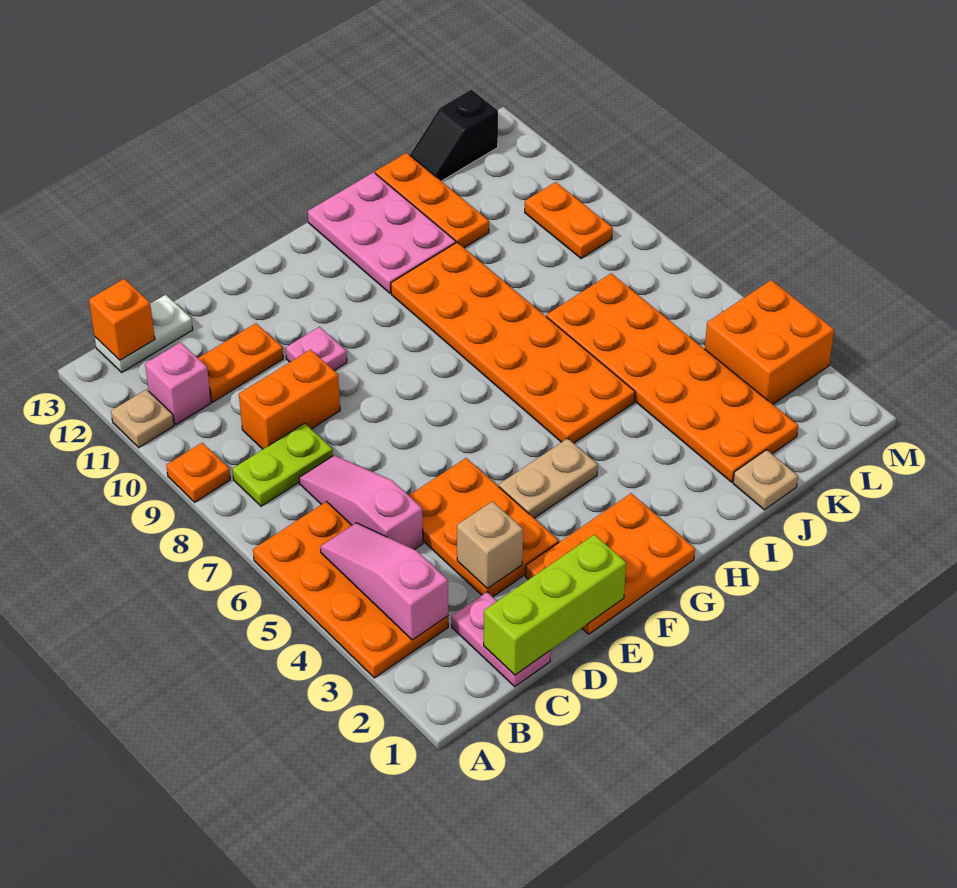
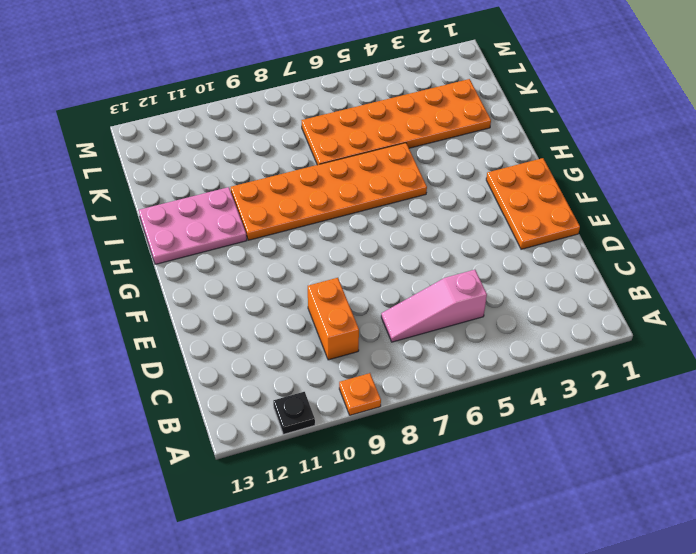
black 1x1 plate [273,392,315,434] -> tan 1x1 plate [111,389,174,448]
none -> orange 2x4 plate [253,502,448,678]
none -> lime 1x2 plate [233,423,333,506]
none -> pink 1x1 brick [145,342,211,425]

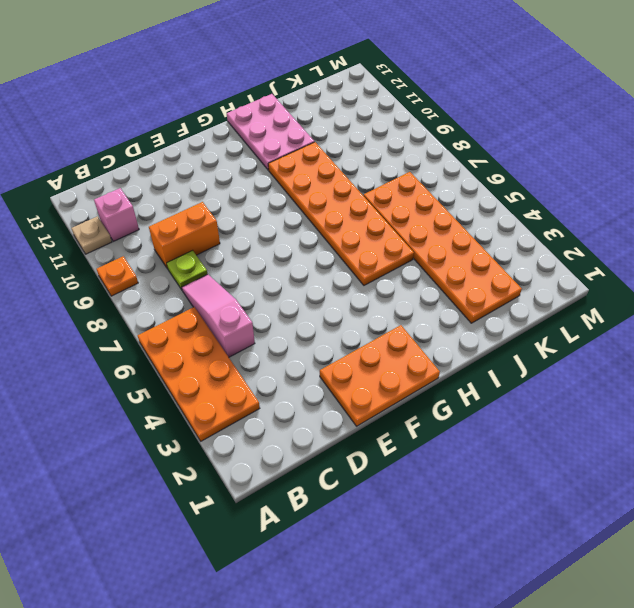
lime 1x1 plate [167,250,207,290] -> lime 1x2 plate [233,423,333,506]
none -> white 1x2 plate [95,295,193,372]
none -> pink 1x2 plate [452,592,551,687]
none -> orange 1x2 plate [198,323,283,402]

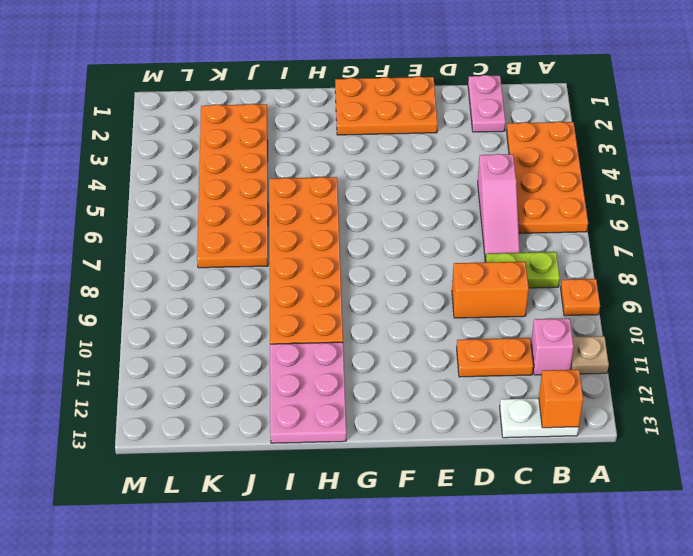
none -> orange 2x3 plate [409,458,559,597]
none -> pink 1x1 plate [286,327,347,370]
none -> tan 1x2 plate [499,438,598,518]

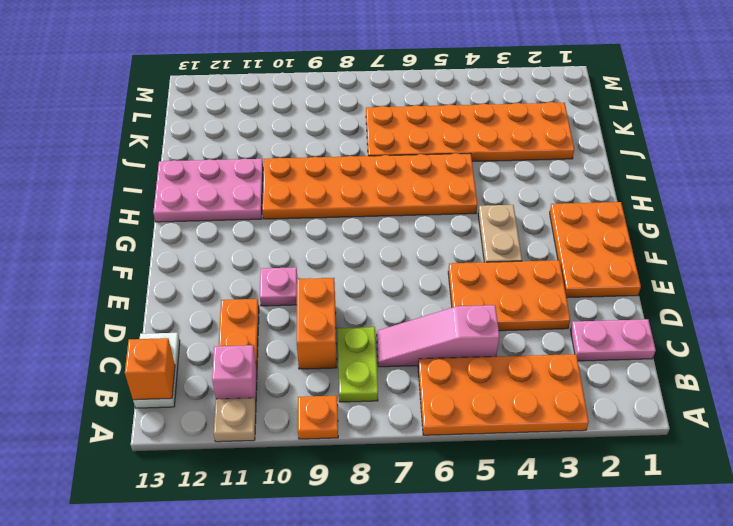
none -> tan 1x1 plate [733,450,798,510]
none -> orange 1x3 plate [375,153,489,248]
none -> black 1x2 slope [410,90,498,181]

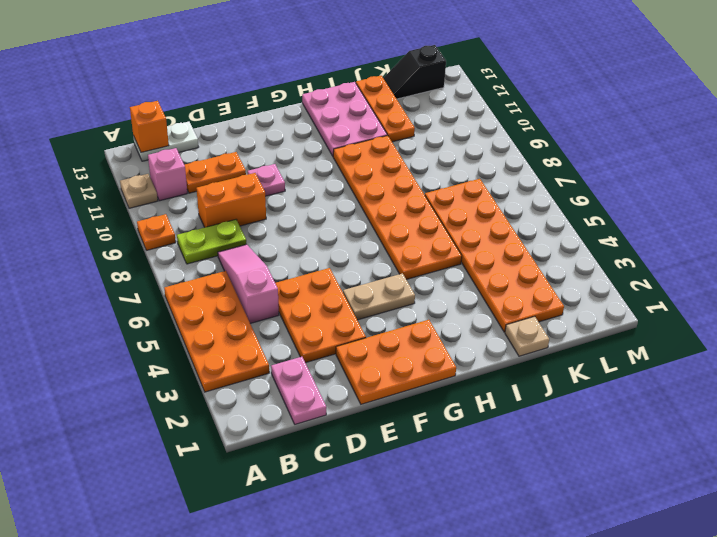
none -> orange 2x2 brick [705,280,834,404]
none -> orange 1x2 plate [525,182,613,259]
none -> pink 1x3 slope [320,523,448,640]

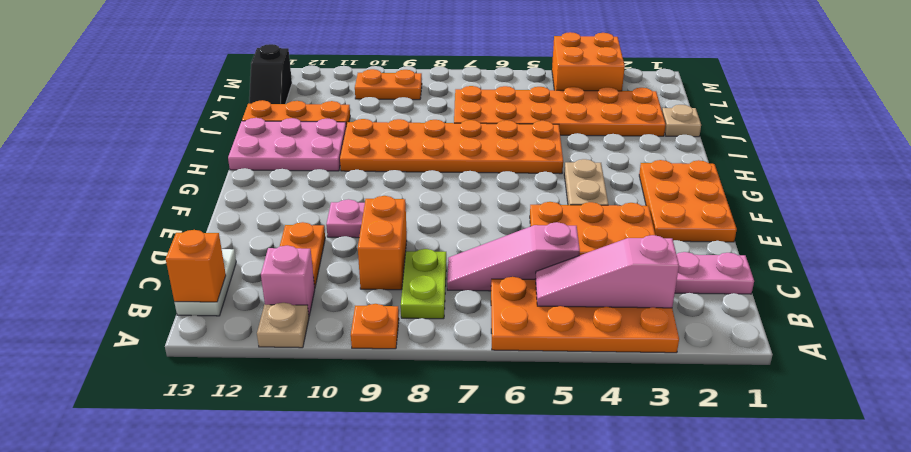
none -> lime 1x3 brick [484,534,626,675]
none -> tan 1x1 brick [457,501,523,588]

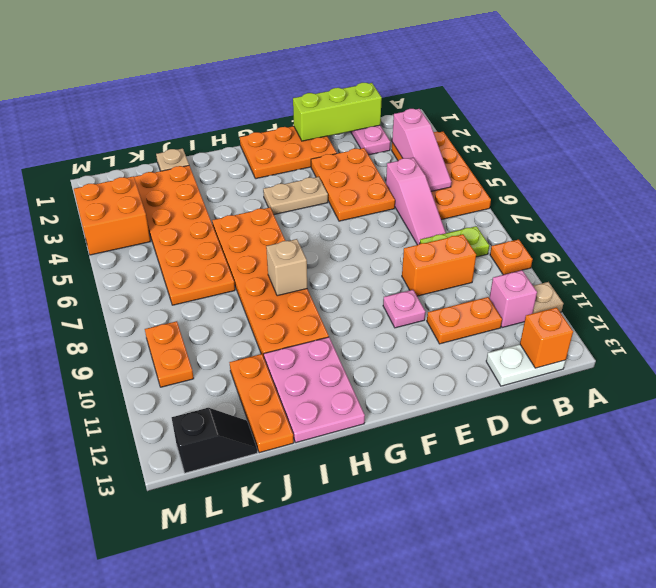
tan 1x1 brick [266,239,307,296] -> tan 1x1 brick moved to [457,501,523,588]

